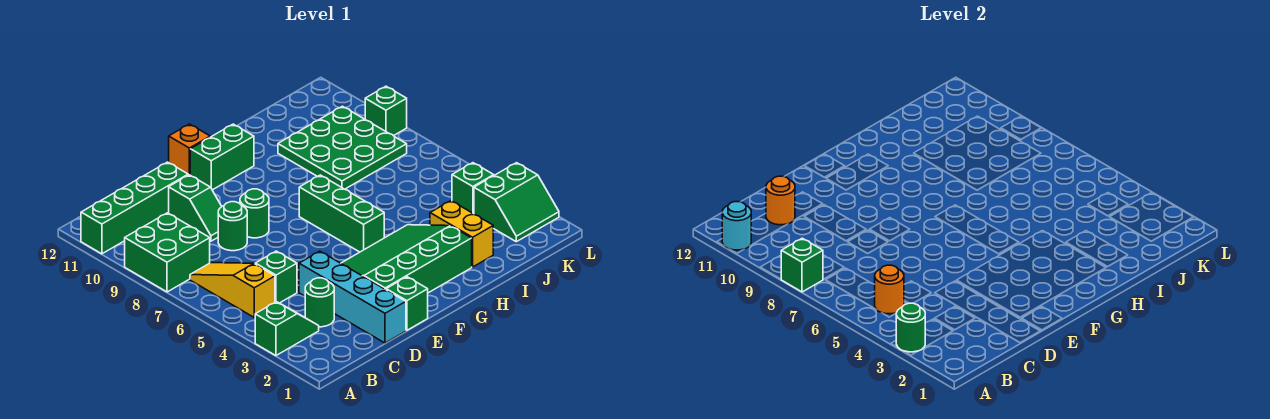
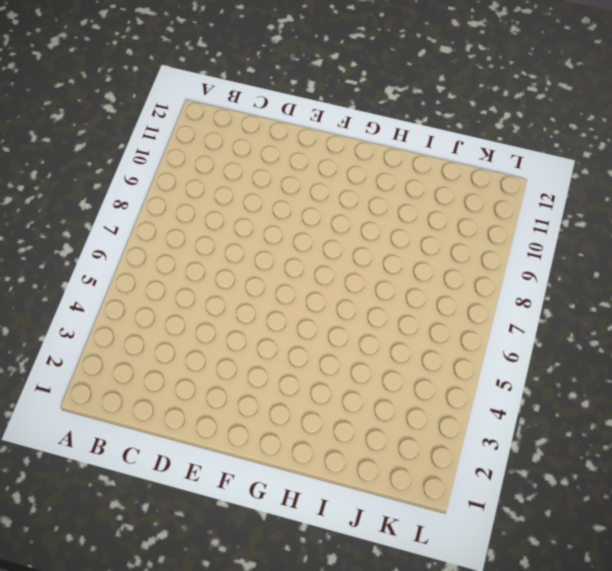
none -> green 1x2 slope [255,302,319,356]
none -> green 2x2 brick [125,213,210,292]
none -> green 1x4 brick [81,162,188,254]

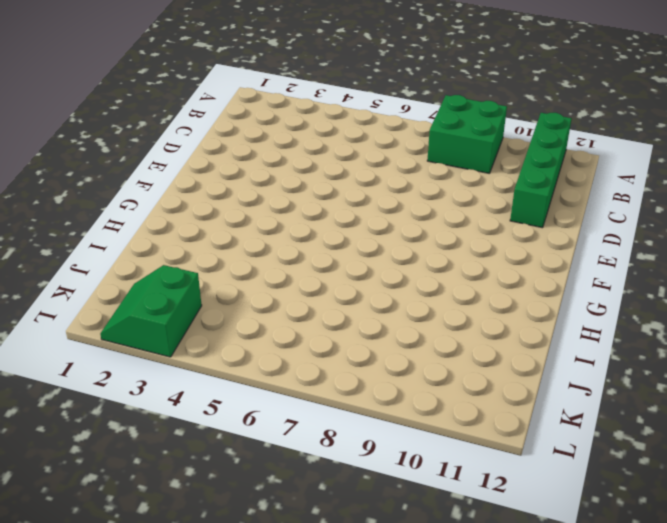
none -> green 1x2 slope [255,302,319,356]
none -> yellow 1x3 slope [190,263,275,317]
none -> green 1x1 round brick [305,278,334,327]

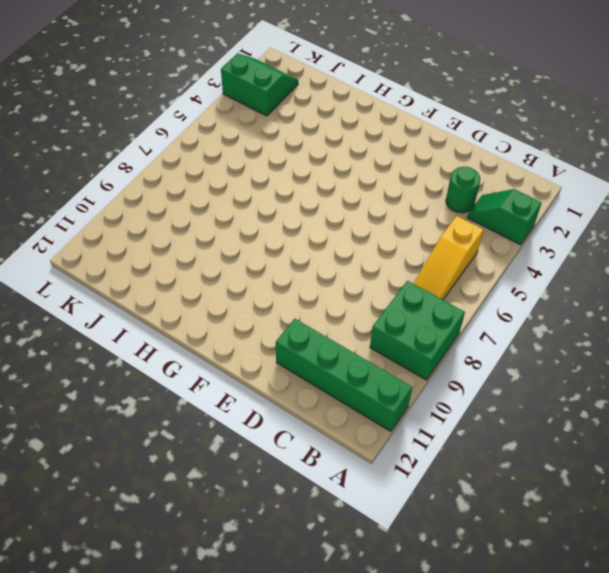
none -> green 1x1 brick [255,251,297,303]
none -> cyan 1x4 brick [299,251,406,343]
none -> green 1x1 round brick [218,202,247,251]

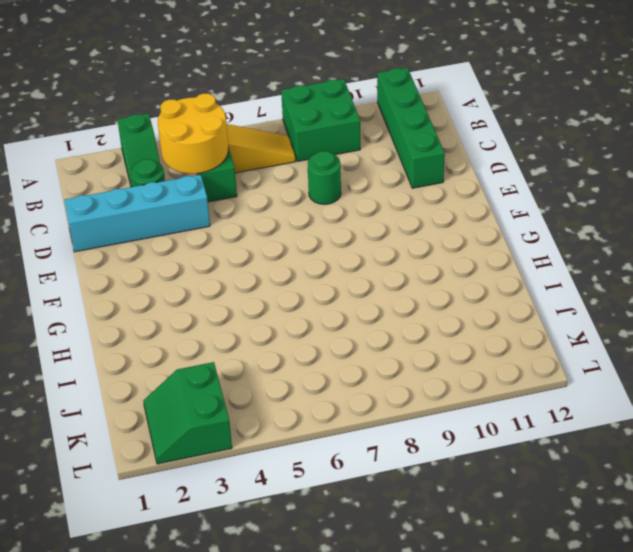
yellow 2x2 round brick [158,93,228,174] -> orange 1x1 round brick [875,265,904,314]
none -> green 1x2 slope [169,175,222,241]
none -> green 1x1 brick [386,277,428,330]
none -> green 3x4 slope [341,225,472,293]

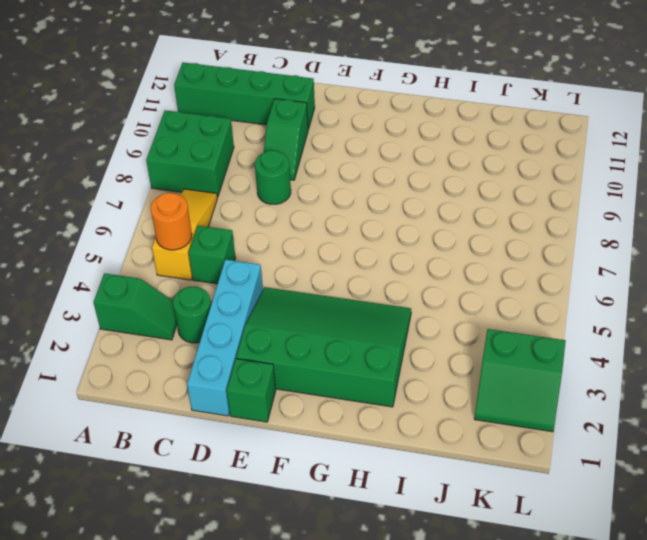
none -> green 1x1 round brick [240,189,269,238]
none -> green 1x2 brick [190,124,254,190]
none -> orange 1x1 brick [169,124,210,175]

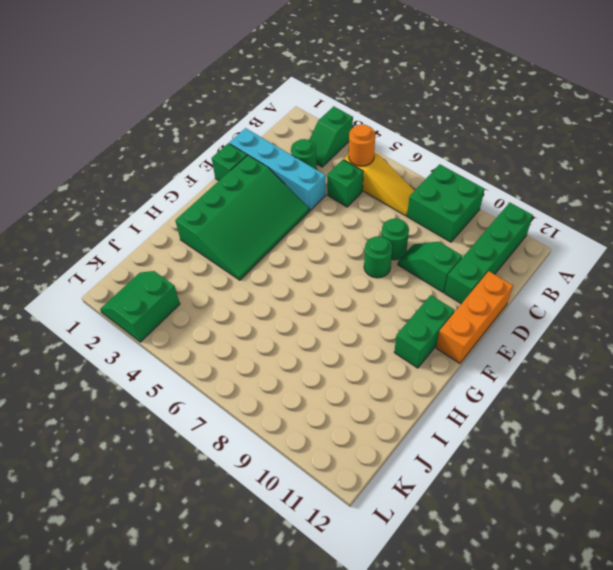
orange 1x3 brick [436,271,513,363] -> orange 1x1 brick [169,124,210,175]
none -> green 1x3 brick [299,175,384,252]
none -> yellow 1x2 brick [430,201,493,267]
none -> green 3x3 plate [278,106,407,189]

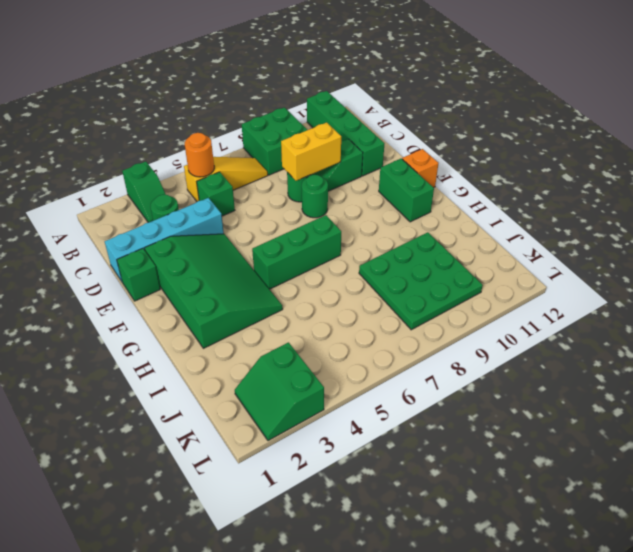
yellow 1x2 brick [281,123,341,181] -> yellow 1x2 brick moved to [430,201,493,267]
none -> green 1x1 brick [452,163,494,214]
none -> green 1x1 brick [365,86,407,136]
none -> green 1x1 round brick [896,303,925,352]

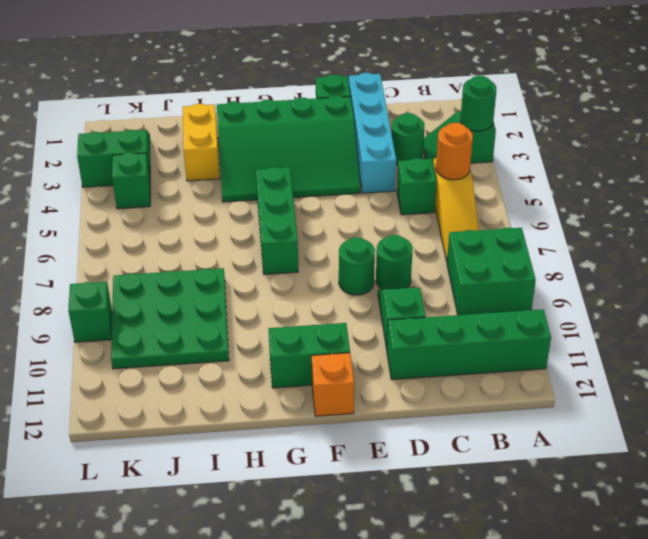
none -> green 1x1 brick [781,238,823,292]
none -> cyan 1x1 round brick [722,202,751,250]
none -> orange 1x1 round brick [766,176,795,225]

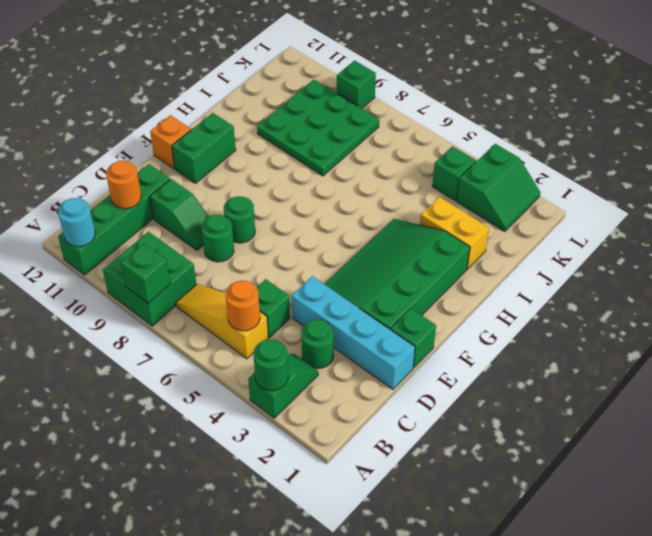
none -> green 1x3 brick [299,175,384,252]

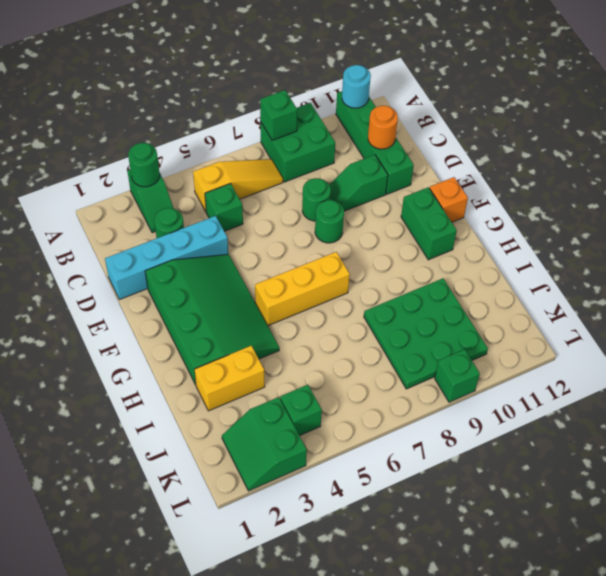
yellow 1x3 brick [255,252,350,326] -> green 1x3 brick [299,175,384,252]
none -> green 1x1 brick [386,277,428,330]
none -> orange 1x1 round brick [875,265,904,314]

